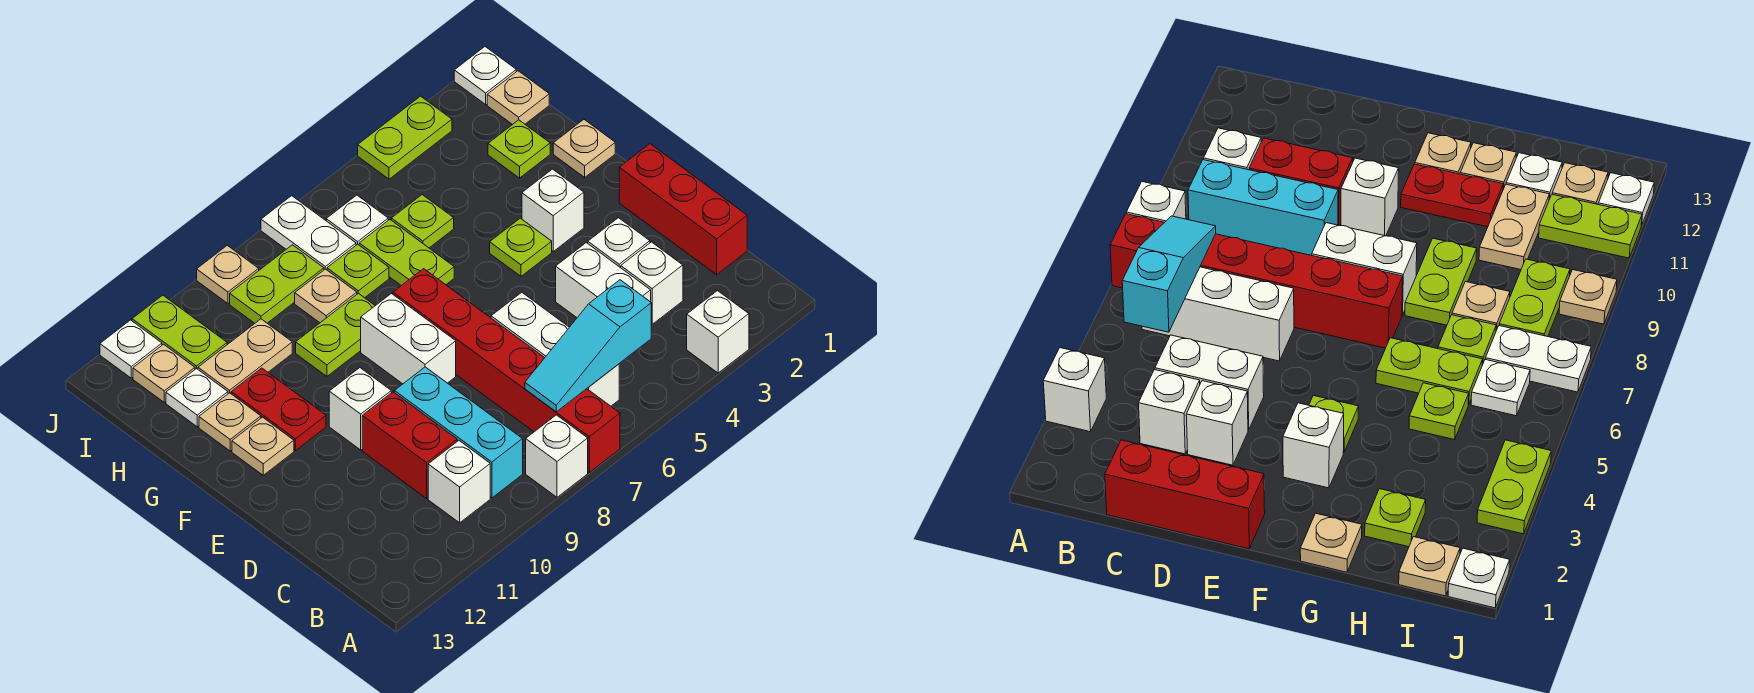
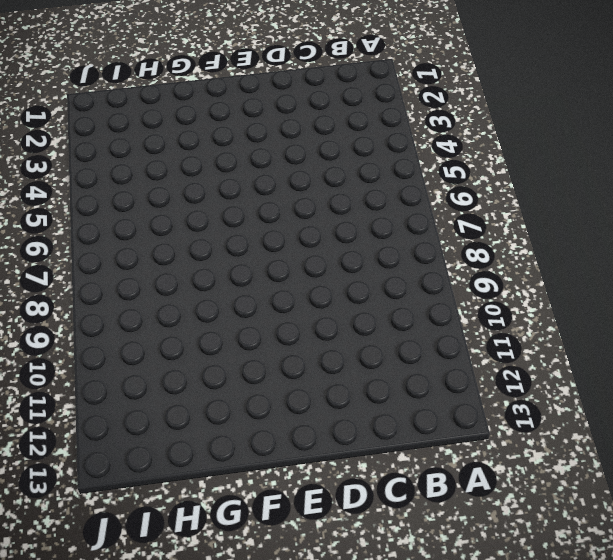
none -> white 1x1 brick [687,291,749,373]
none -> red 1x6 brick [393,269,620,472]
none -> white 1x1 brick [526,415,588,497]
none -> white 1x3 brick [491,292,619,406]

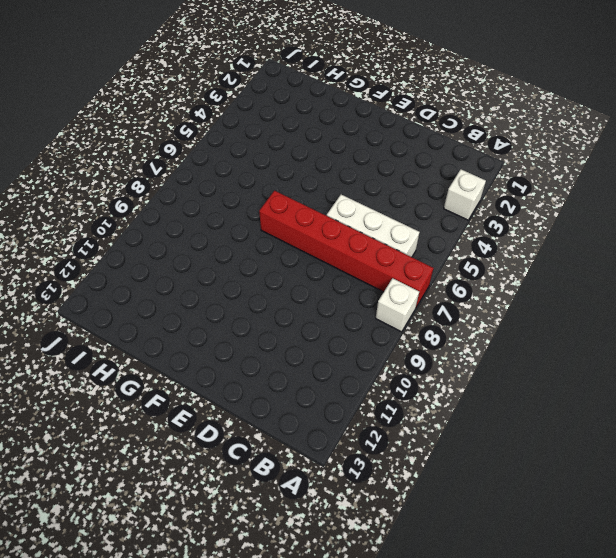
none -> cyan 1x3 brick [394,367,523,498]
none -> white 1x1 brick [428,441,490,523]
none -> red 1x3 brick [619,144,747,275]
none -> white 1x1 brick [621,242,683,324]

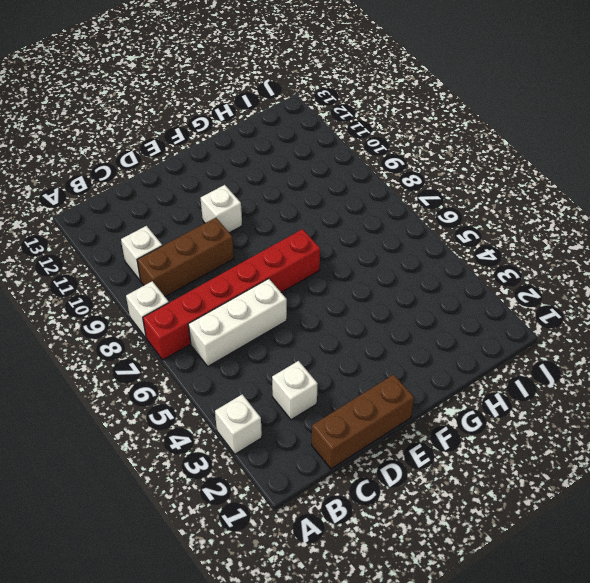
brown 1x3 brick [137,218,234,297] -> cyan 1x3 brick [394,367,523,498]
brown 1x3 brick [312,375,414,469] -> red 1x3 brick [619,144,747,275]
none -> white 1x2 brick [556,243,651,318]
none -> red 1x2 brick [362,392,457,498]
none -> white 1x1 brick [588,218,650,268]
none -> white 1x2 brick [361,294,456,384]

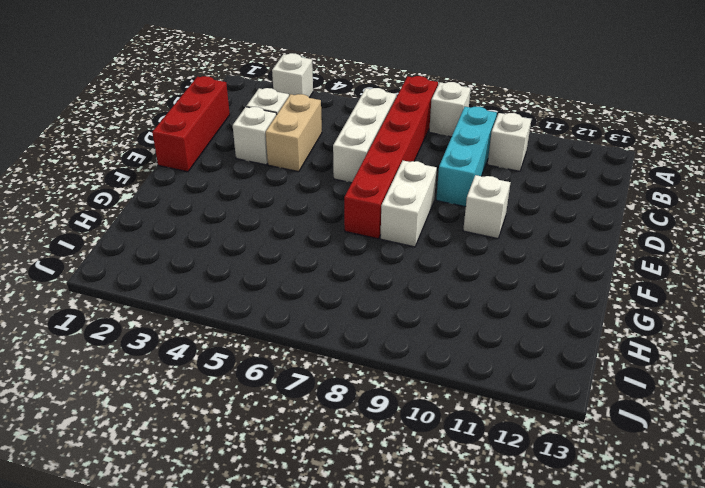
tan 1x2 brick [266,94,322,172] -> white 1x2 brick [556,243,651,318]
none -> red 1x2 brick [362,392,457,498]
none -> white 1x1 brick [522,169,584,251]
none -> lime 1x1 plate [490,218,552,276]
none -> red 1x2 plate [231,368,326,450]

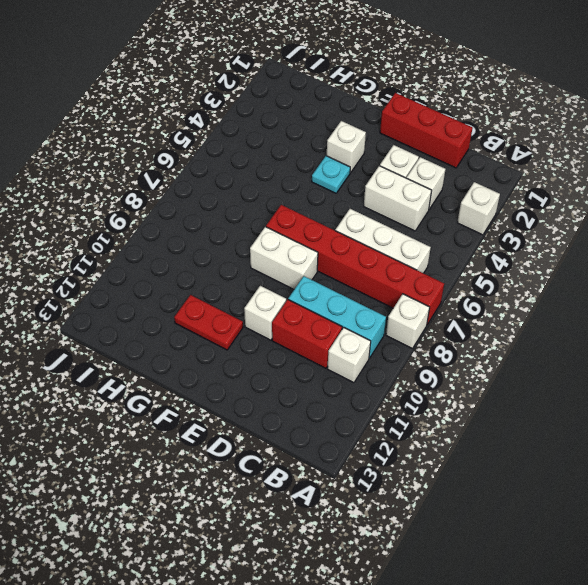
cyan 1x1 plate [312,156,350,193] -> lime 1x1 plate [490,218,552,276]
none -> tan 1x1 plate [232,417,294,475]
none -> tan 1x1 plate [553,120,615,177]
none -> lime 1x2 plate [359,220,454,286]
none -> lime 1x2 plate [296,293,375,376]

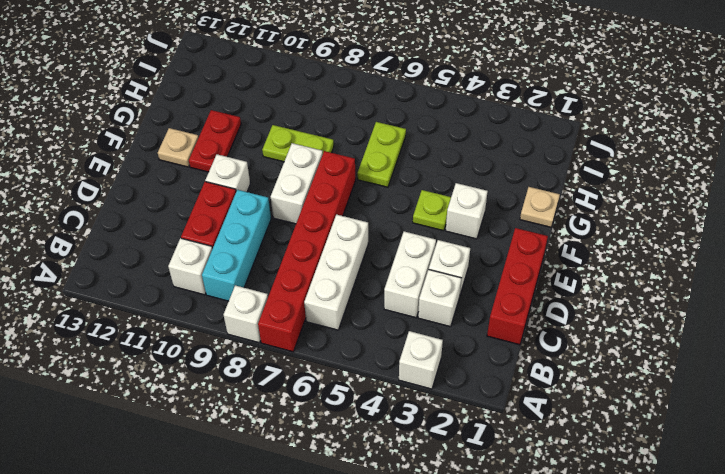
none -> tan 1x1 plate [199,393,261,451]
none -> lime 1x1 plate [488,120,550,178]
none -> lime 1x1 plate [391,195,454,248]
none -> lime 1x1 plate [327,244,389,298]

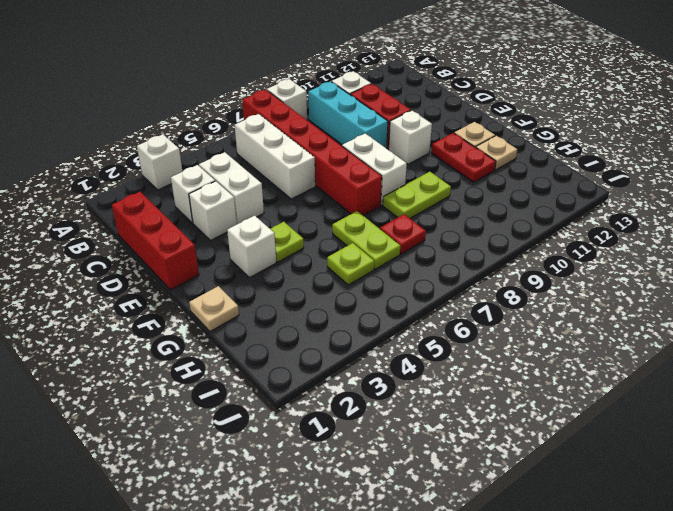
red 1x1 plate [380,214,426,254] -> lime 1x1 plate [327,244,389,298]
none -> lime 1x1 plate [488,120,550,178]
none -> tan 1x1 plate [295,269,357,323]
none -> tan 1x2 plate [198,319,292,394]
none -> white 1x1 plate [166,369,228,427]

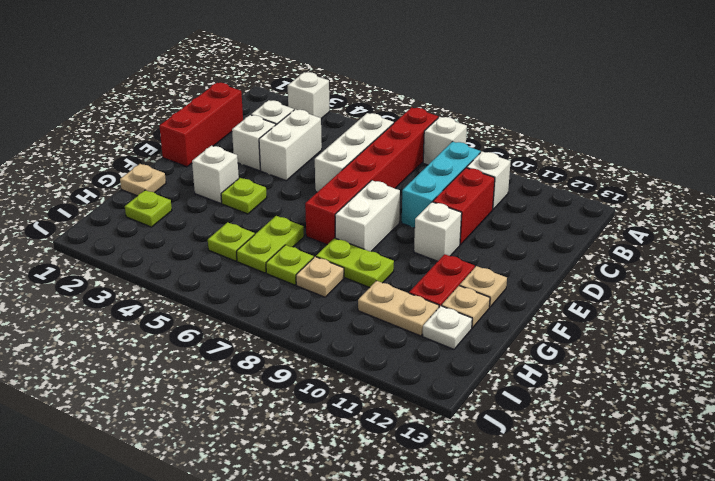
none -> tan 1x1 plate [487,71,549,125]
none -> white 1x1 plate [326,195,388,245]
none -> white 1x2 plate [261,196,356,270]
none -> lime 1x2 plate [230,245,324,323]

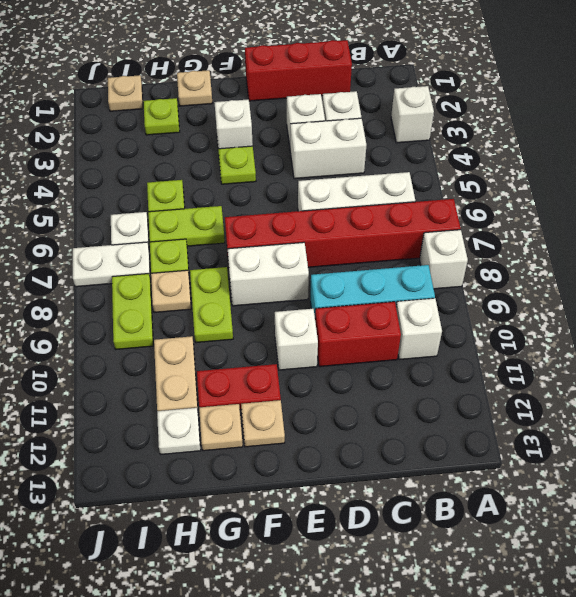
none -> lime 1x2 plate [132,295,227,369]
none -> tan 1x1 plate [133,344,195,402]
none -> white 1x1 plate [454,47,516,104]
none -> lime 1x2 plate [358,96,452,179]

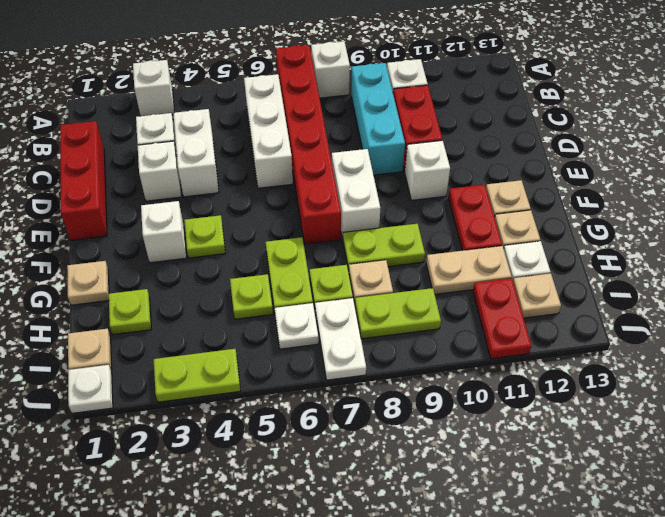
red 1x2 plate [473,278,531,359] -> lime 1x2 plate [132,295,227,369]
none -> tan 1x1 plate [197,245,259,303]
none -> white 1x1 plate [100,320,162,378]
none -> cyan 1x3 slope [525,280,651,412]

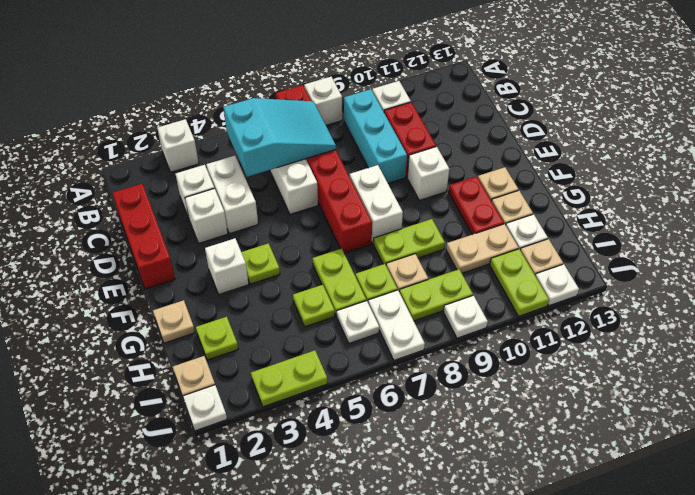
cyan 2x3 slope [224,98,336,177] -> cyan 1x3 slope [525,280,651,412]
white 1x1 plate [443,296,488,338] -> tan 1x1 plate [197,245,259,303]

